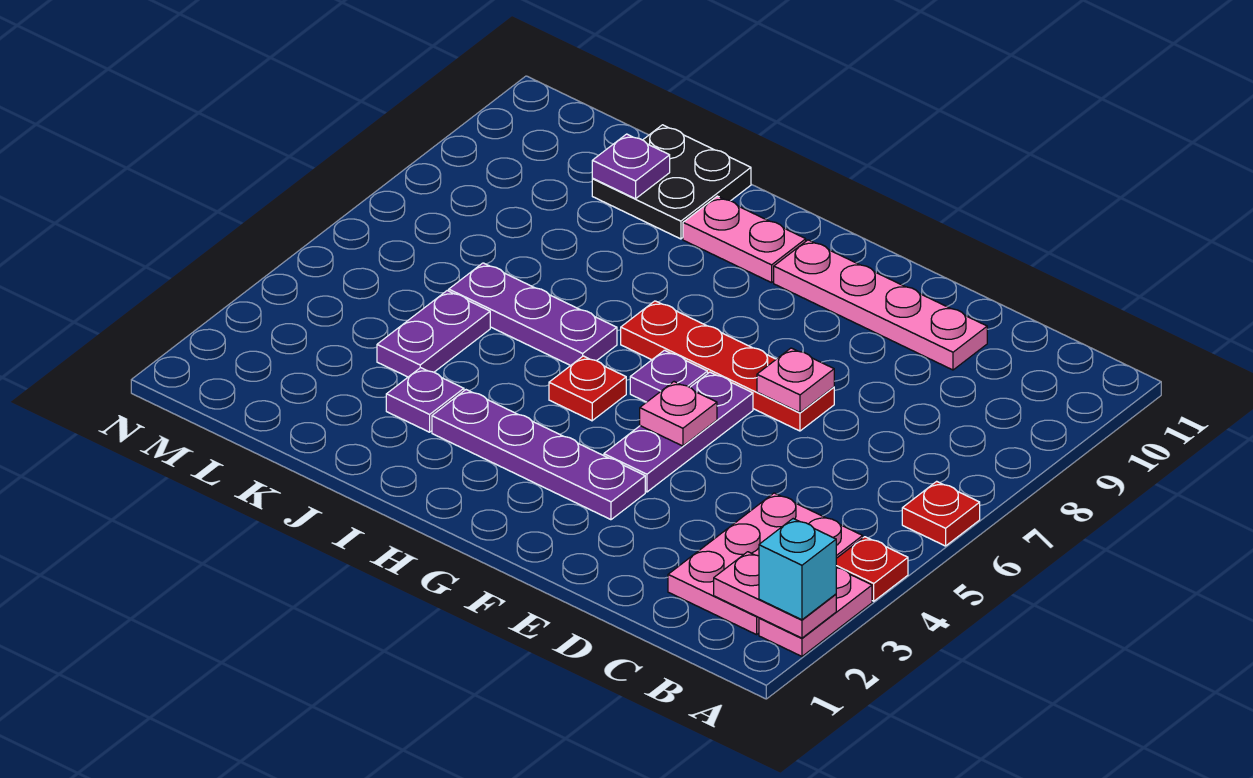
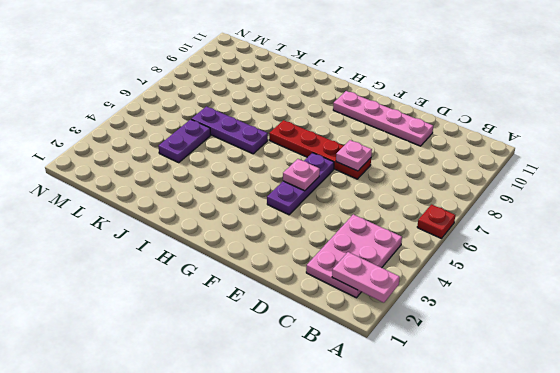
none -> pink 1x2 plate [759,568,872,656]
none -> red 1x1 plate [836,537,908,601]
none -> purple 1x4 plate [432,390,645,520]

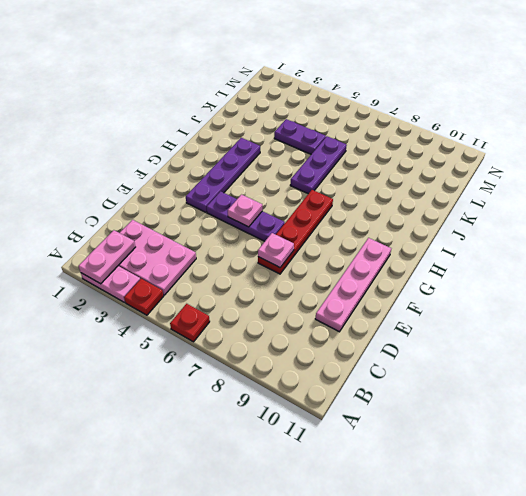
none -> purple 1x1 plate [630,350,708,402]
none -> red 1x1 plate [549,356,626,421]
none -> pink 1x2 plate [683,196,806,283]

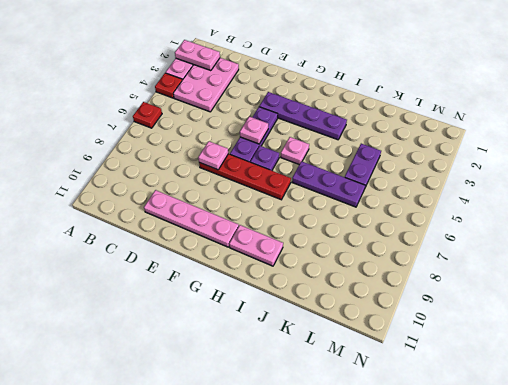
pink 1x1 plate [281,137,309,164] -> red 1x1 plate [549,356,626,421]
none -> purple 1x1 plate [386,368,464,432]
none -> black 2x2 plate [592,125,751,239]
none -> purple 1x1 plate [592,134,670,199]

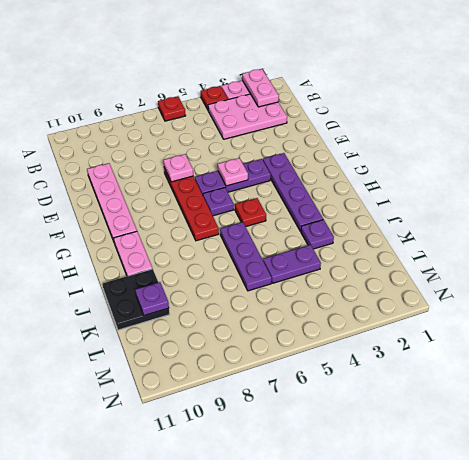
none -> cyan 1x1 brick [759,519,836,620]

